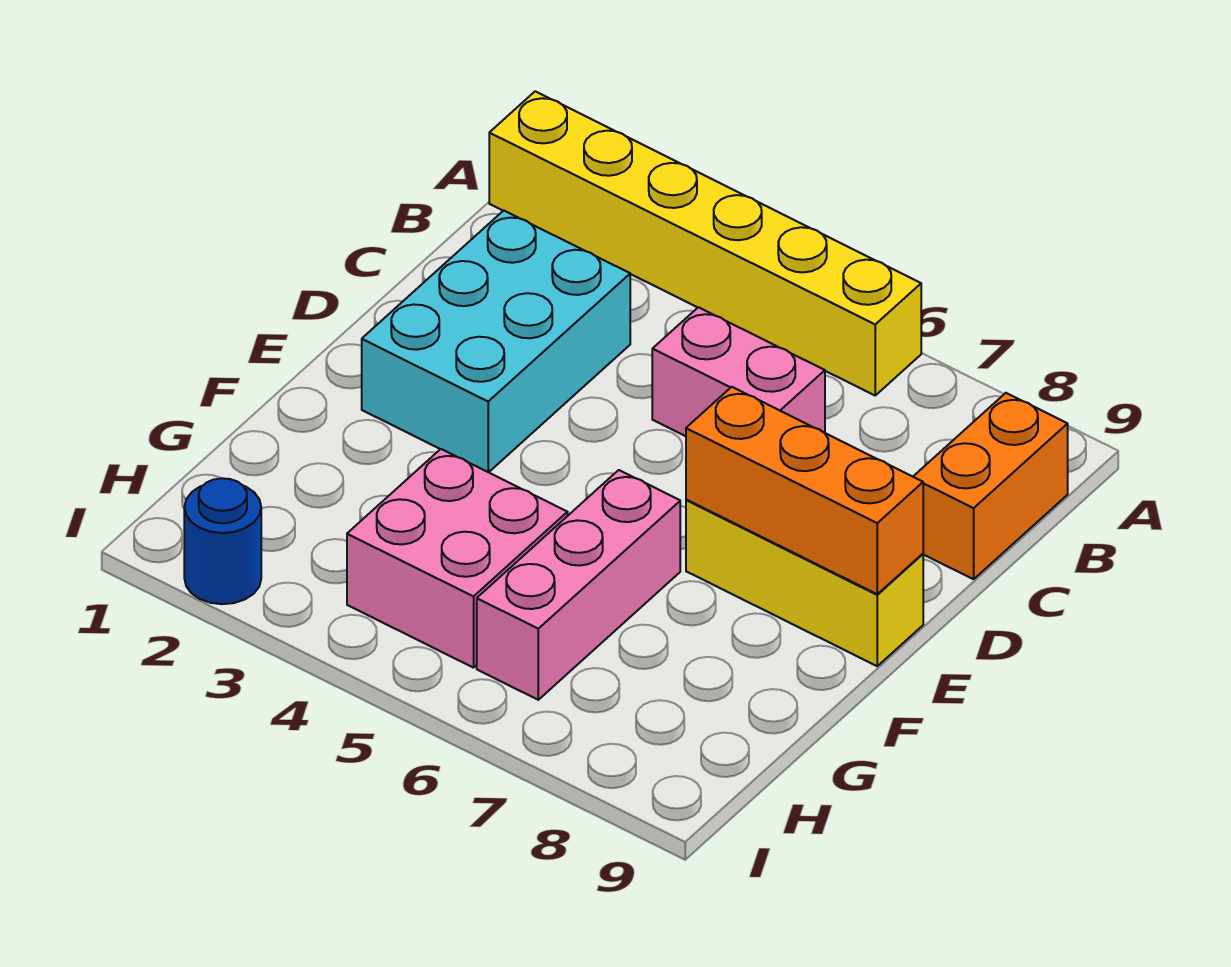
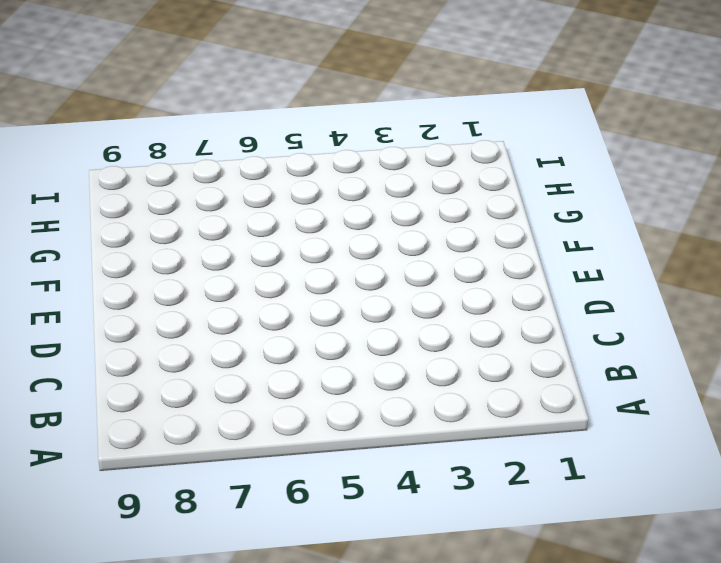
none -> yellow 1x6 brick [489,91,921,395]
none -> orange 1x2 brick [913,393,1068,579]

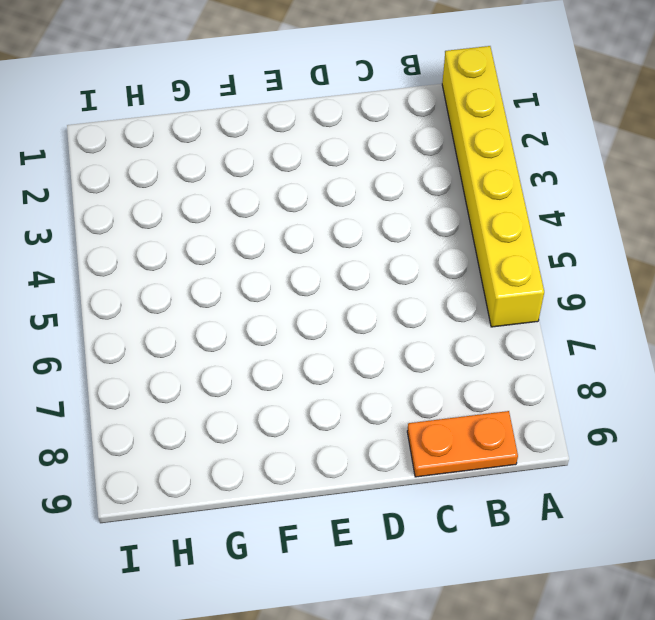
orange 1x2 plate [407,411,518,477] -> orange 1x2 brick [913,393,1068,579]
none -> cyan 2x3 brick [362,211,630,472]
none -> pink 1x2 brick [652,307,825,436]

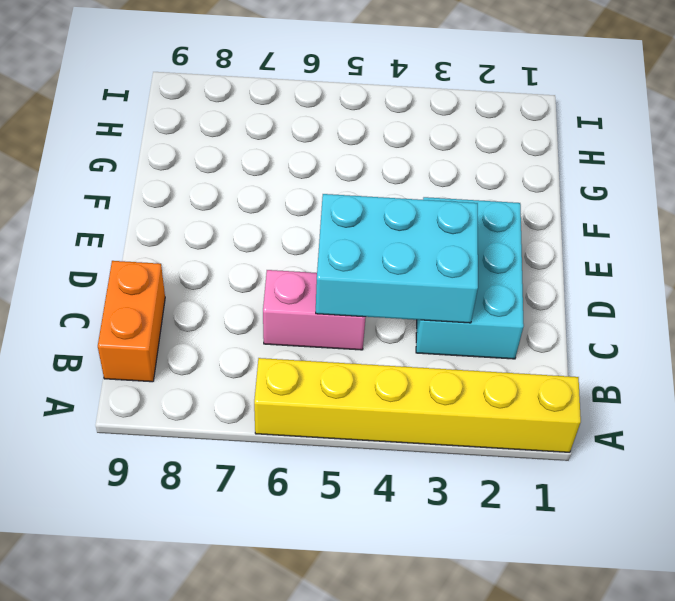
cyan 2x3 brick [316,194,478,323] -> none
none -> yellow 1x3 brick [686,500,923,666]
none -> pink 1x3 brick [477,470,680,700]

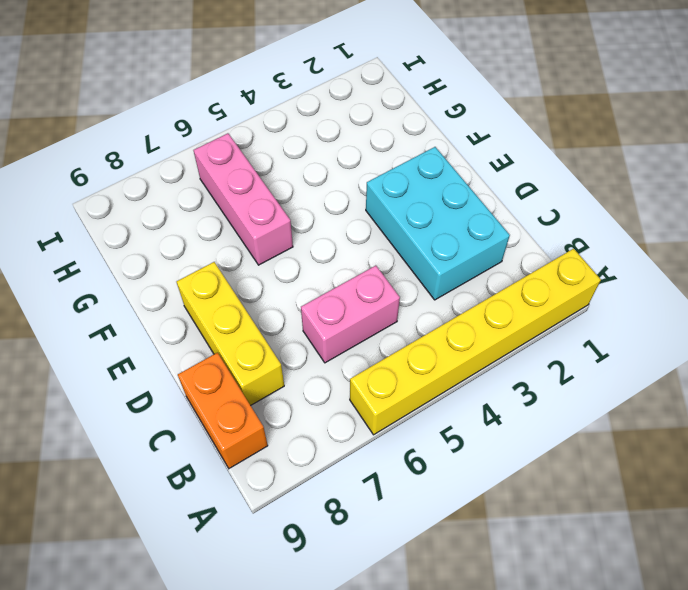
yellow 1x3 brick [177,262,284,405] -> yellow 1x3 brick turned to [686,500,923,666]
none -> pink 2x2 brick [347,449,568,668]
none -> blue 1x1 round brick [184,478,261,604]

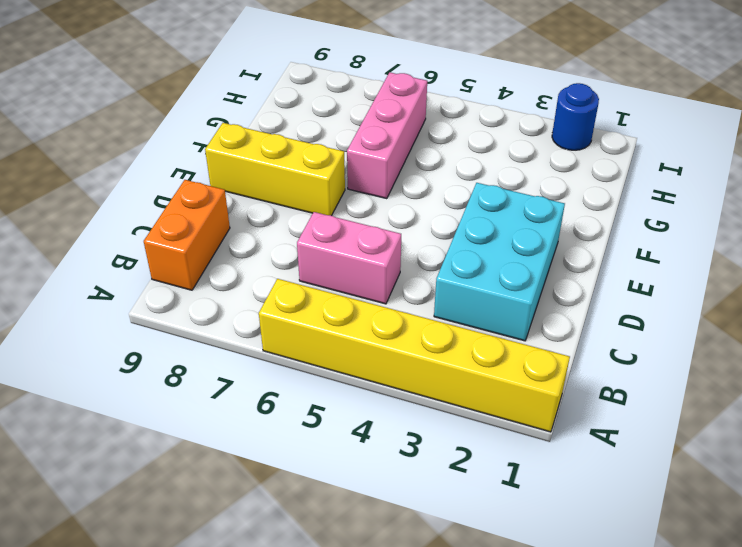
none -> pink 2x2 brick [347,449,568,668]
none -> orange 1x3 brick [686,387,923,594]

